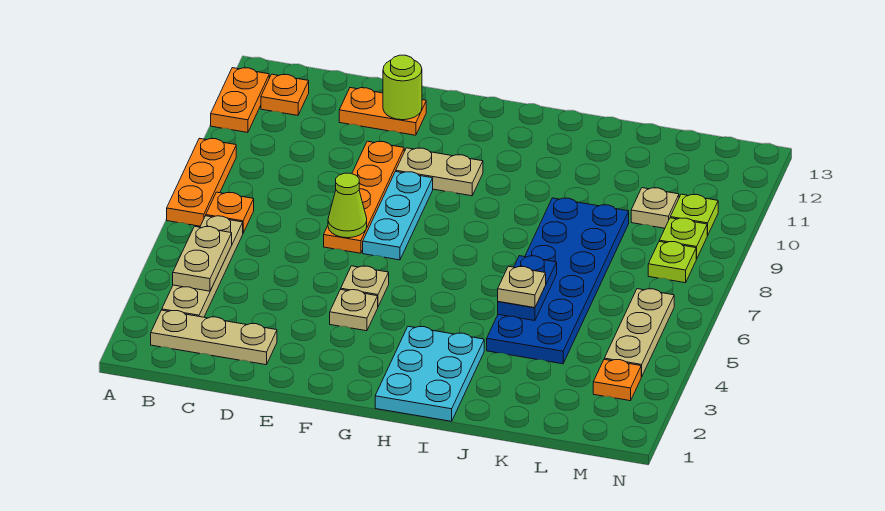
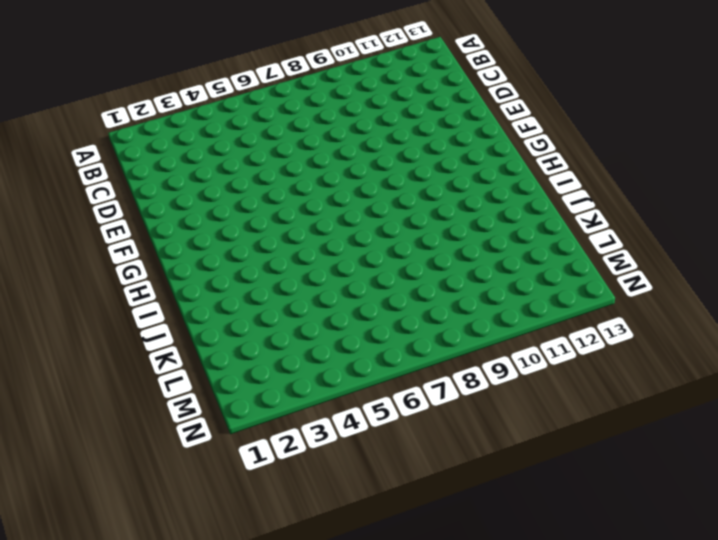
none -> orange 1x3 plate [167,138,236,226]
none -> orange 1x2 plate [211,68,269,133]
none -> tan 1x3 plate [151,310,277,365]

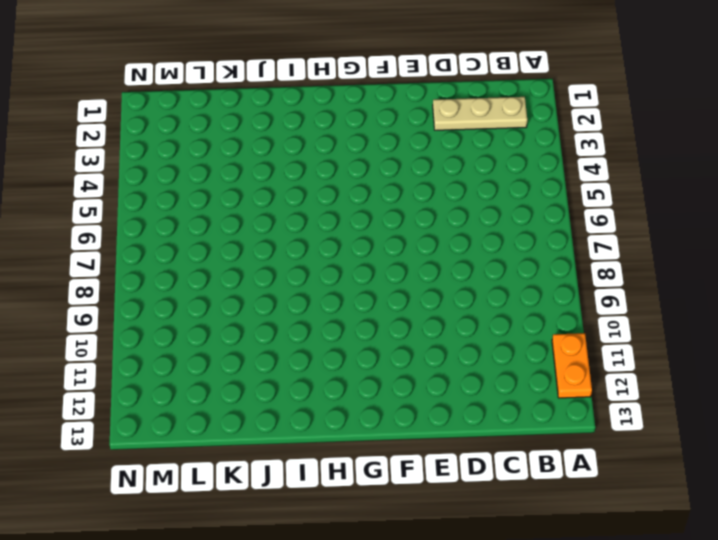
none -> orange 1x3 plate [167,138,236,226]
none -> tan 1x4 plate [162,216,243,317]
none -> orange 1x1 plate [206,192,254,233]

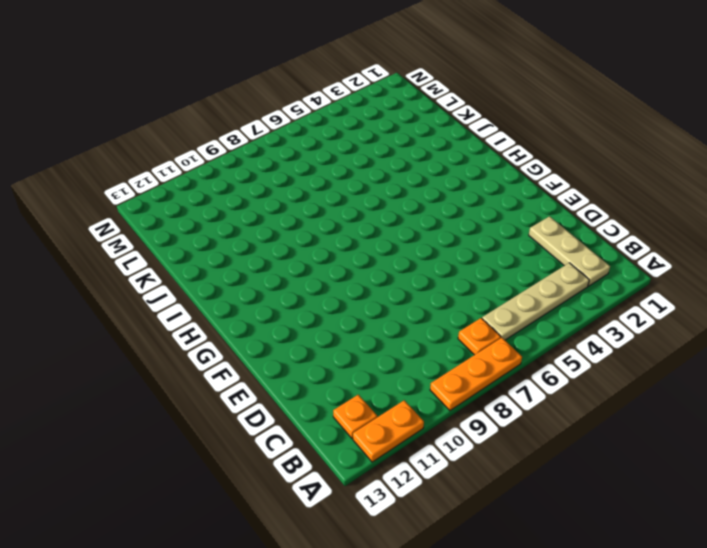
none -> orange 1x2 plate [339,88,426,135]
none -> orange 1x4 plate [324,141,404,253]
none -> tan 1x1 plate [330,289,378,331]

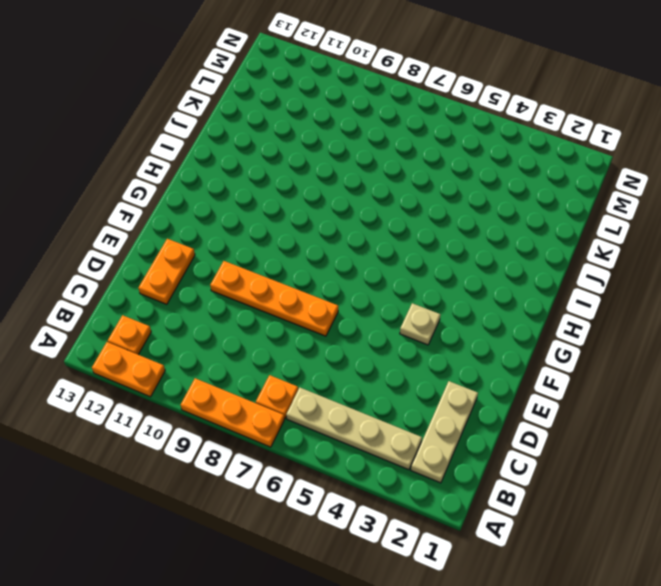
none -> tan 1x1 plate [341,266,389,306]
none -> cyan 1x3 plate [363,172,433,260]
none -> tan 1x2 plate [396,148,483,196]

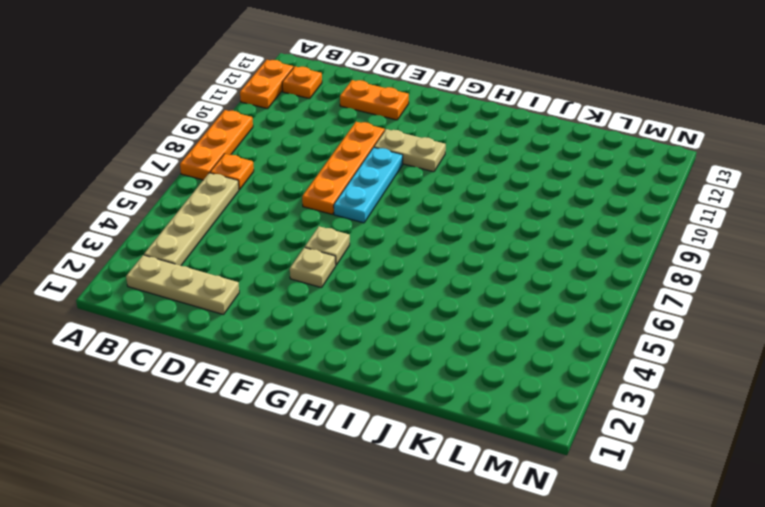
none -> cyan 2x3 plate [375,326,484,421]
none -> blue 2x6 plate [487,198,629,364]
none -> tan 1x1 plate [631,188,679,228]

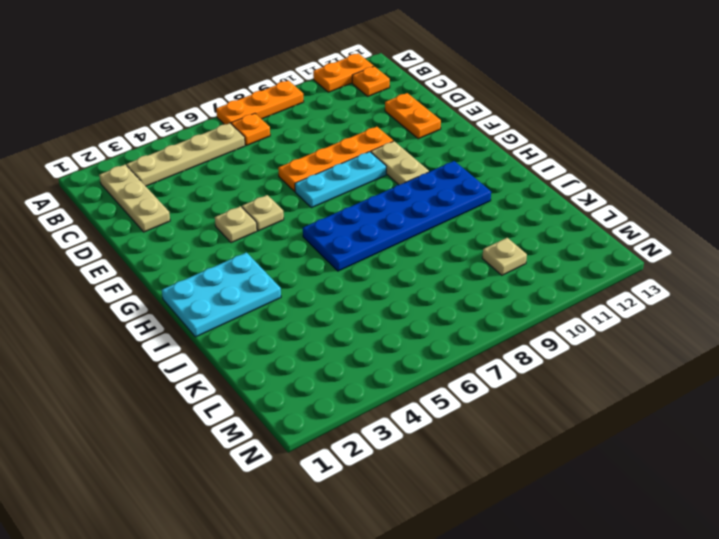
blue 2x6 plate [303,161,491,271] -> blue 2x6 plate moved to [487,198,629,364]
none -> orange 1x1 plate [593,359,641,401]
none -> tan 1x3 plate [604,289,674,377]
none -> lime 1x1 plate [648,242,696,283]

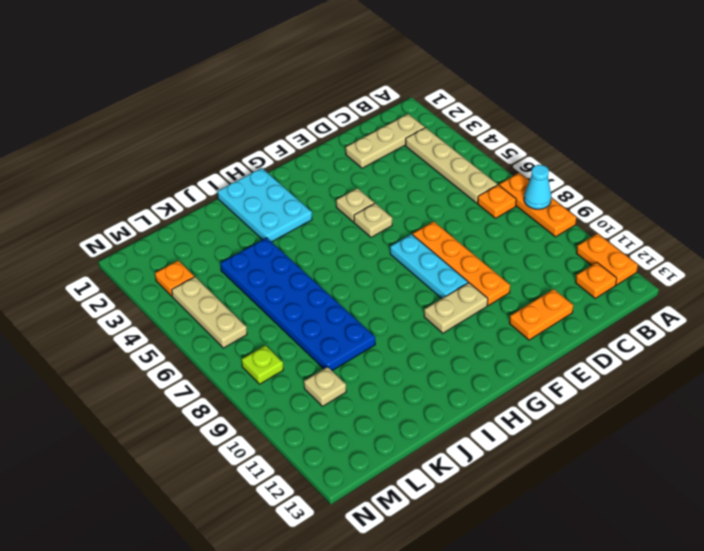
cyan 1x1 cone [524,165,551,209] -> none
none -> lime 1x1 plate [659,218,708,259]
none -> lime 1x1 plate [670,194,718,235]
none -> tan 1x2 plate [173,226,232,291]

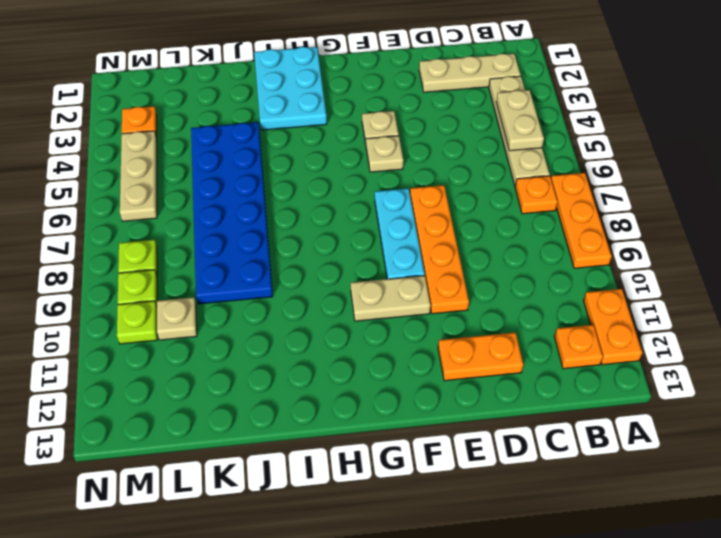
none -> lime 1x1 cone [328,173,367,238]
none -> lime 1x1 round brick [383,55,422,120]
none -> blue 1x2 plate [498,256,557,321]

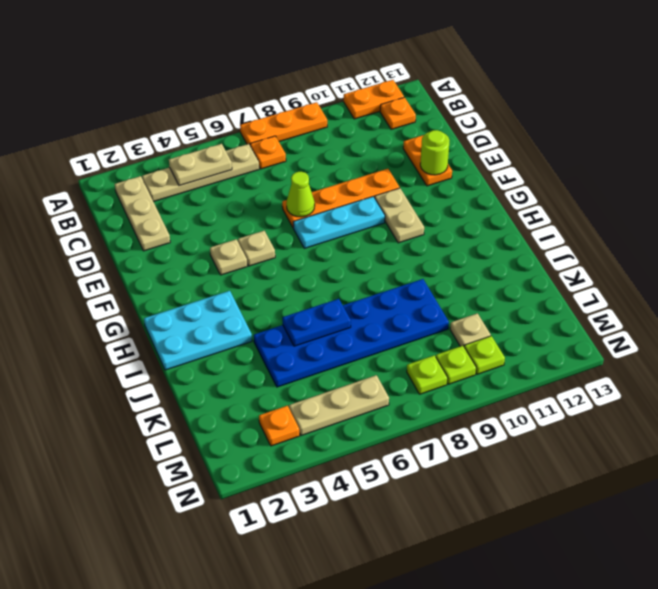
none -> tan 1x1 plate [498,266,546,308]

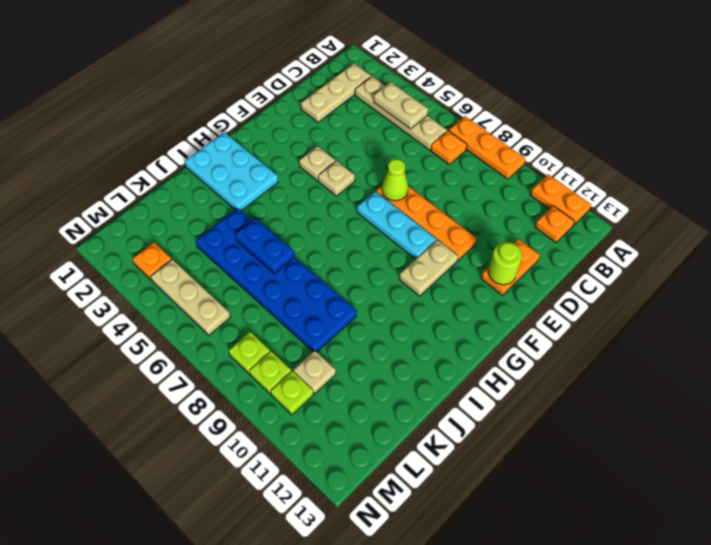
none -> tan 1x1 plate [498,266,546,308]

